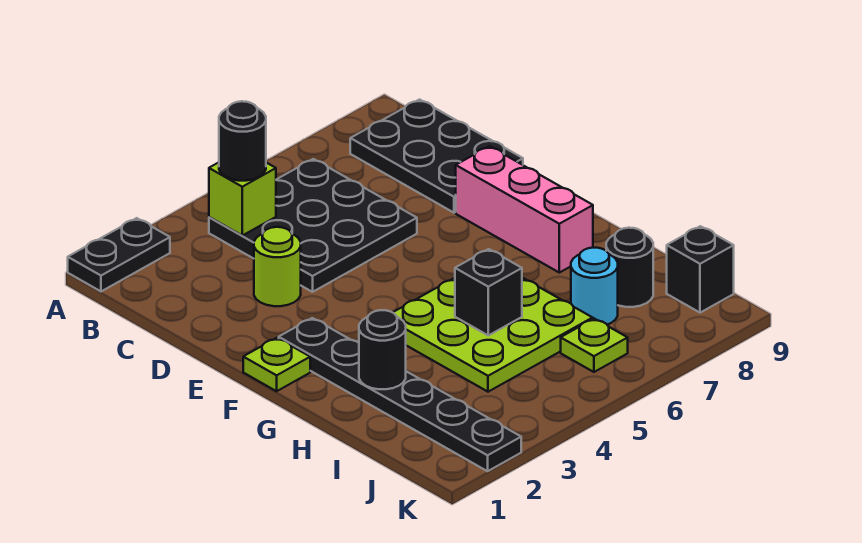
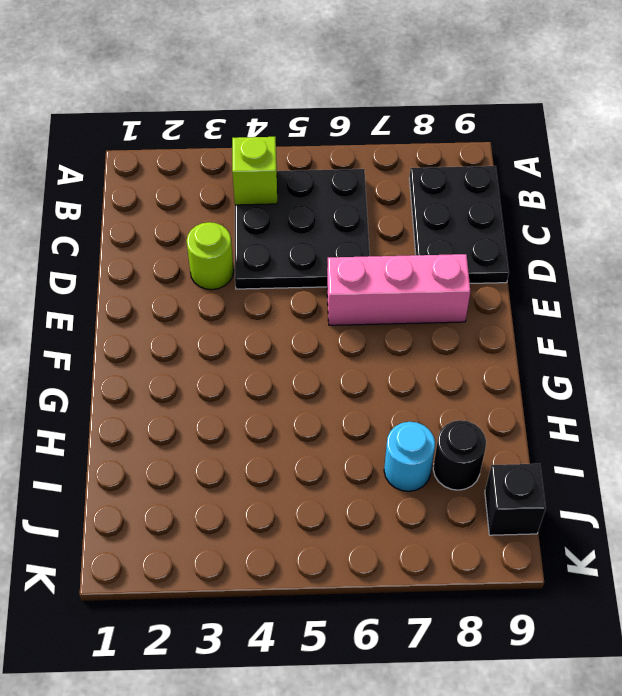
pink 1x3 brick [327,254,470,325] -> pink 1x3 brick turned to [456,146,593,273]
none -> black 1x2 plate [68,218,170,291]
none -> lime 1x1 plate [243,338,310,391]
none -> black 1x6 plate [279,318,521,471]

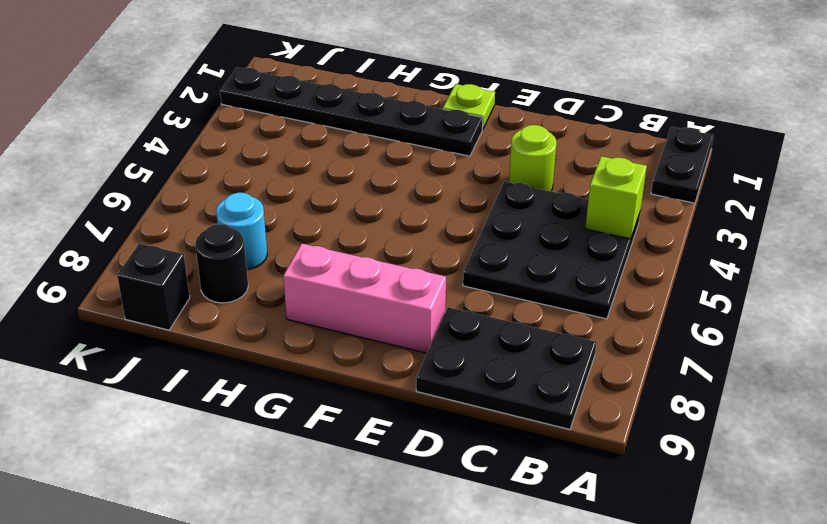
none -> lime 3x3 plate [393,278,593,392]
none -> lime 1x1 plate [561,319,628,372]
none -> black 1x1 round brick [359,310,406,389]

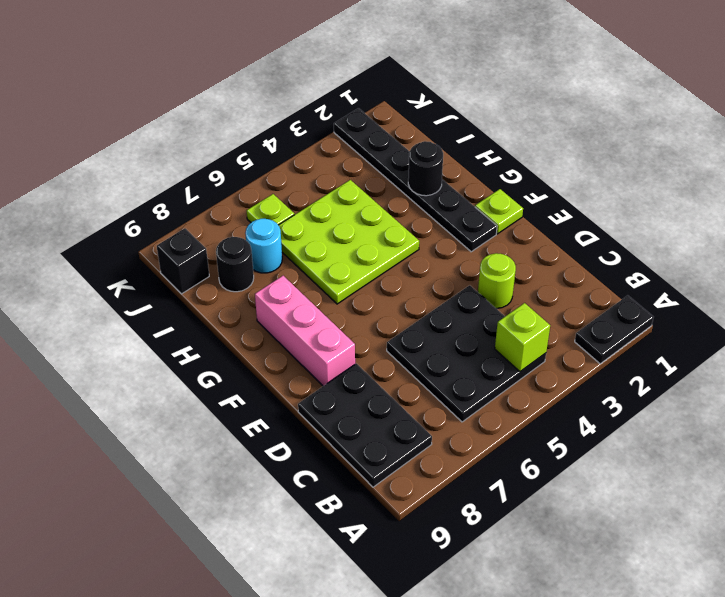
none -> black 1x1 brick [455,249,522,335]
none -> black 1x1 round brick [219,101,266,181]

